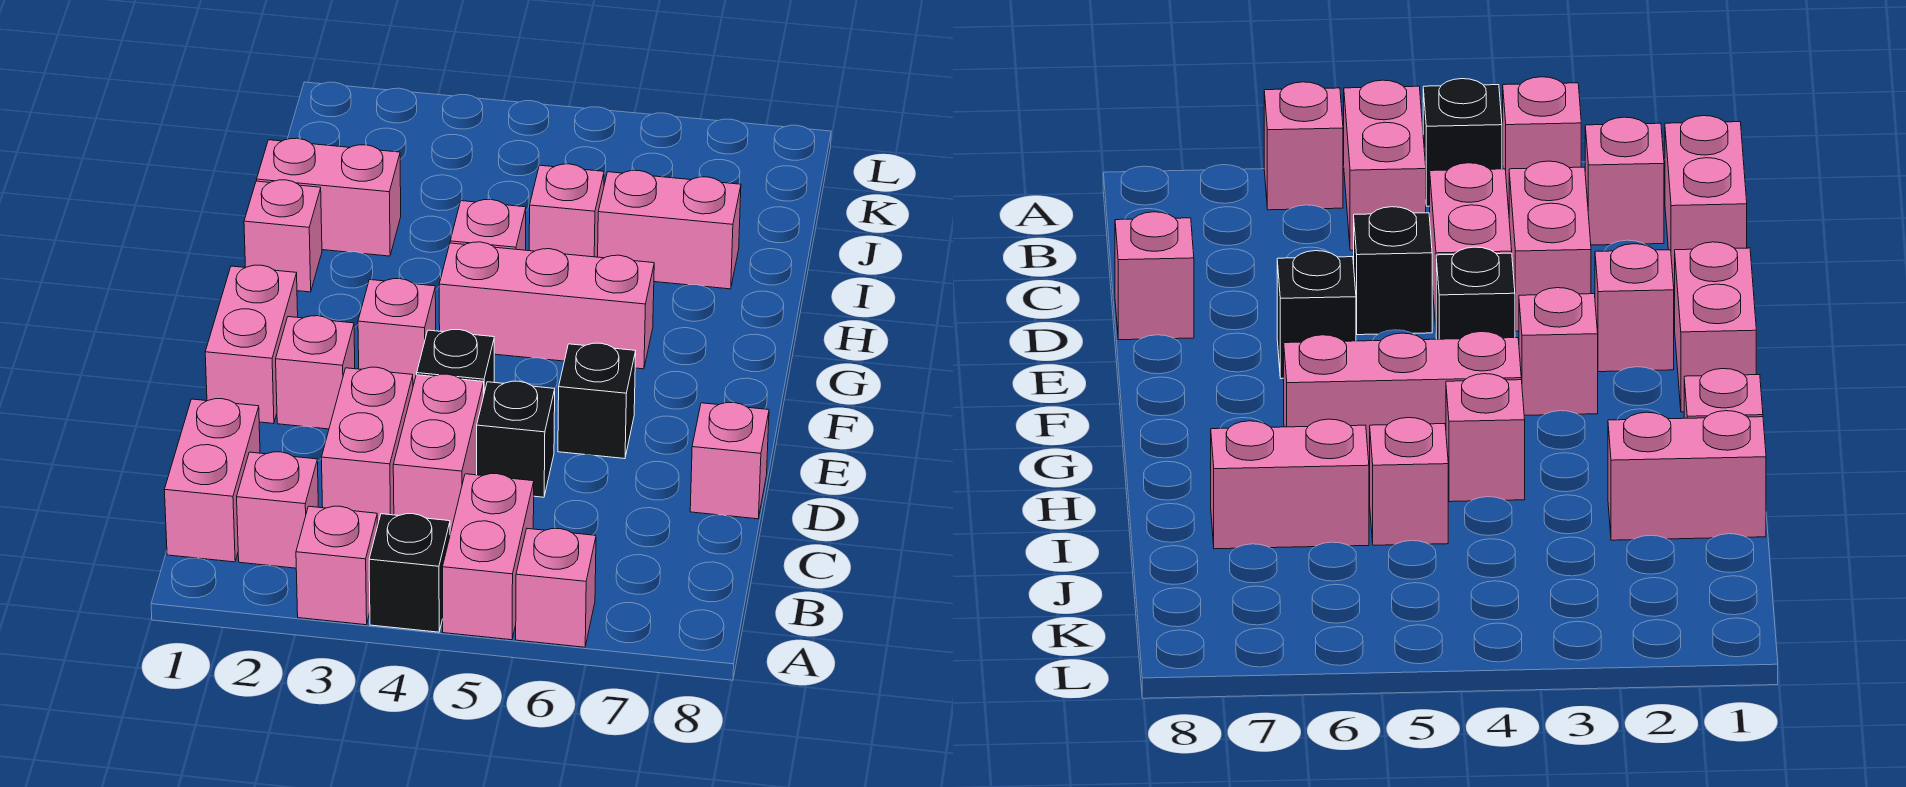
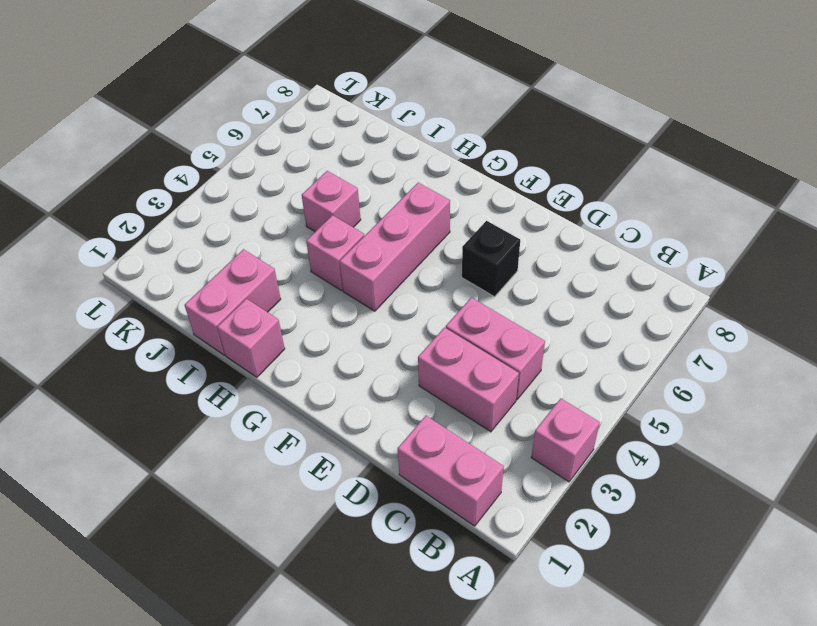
none -> black 1x1 brick [369,514,450,632]
none -> pink 1x2 brick [443,474,534,640]
none -> pink 1x1 brick [516,529,596,647]

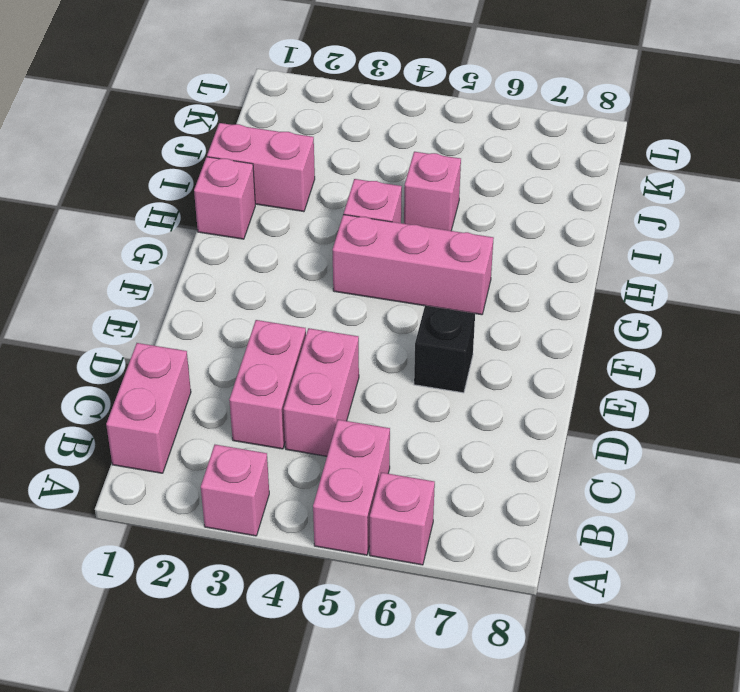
none -> black 1x1 brick [369,514,450,632]
none -> pink 1x1 brick [237,452,318,568]
none -> black 1x1 brick [477,381,555,497]

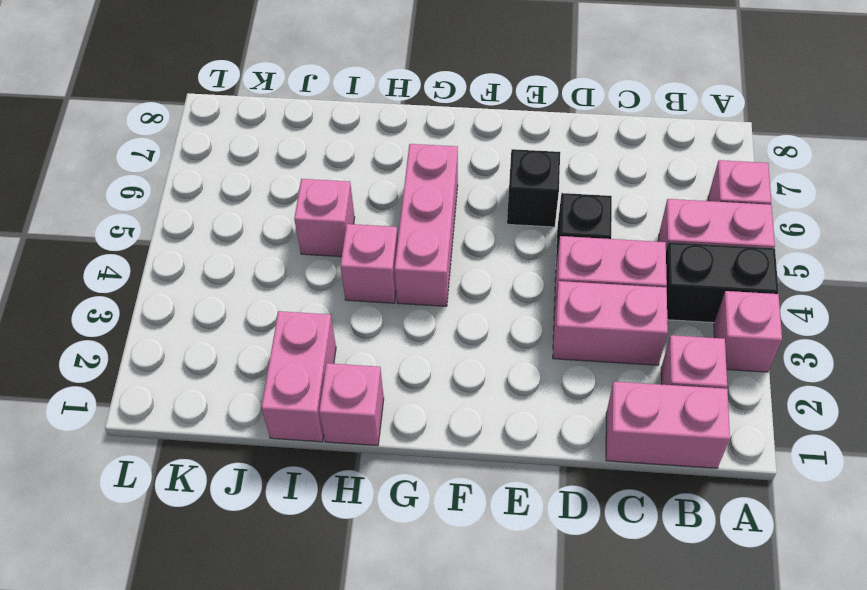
black 1x2 brick [666,242,778,323] -> black 1x1 brick [369,514,450,632]
none -> pink 1x1 brick [690,403,769,519]
none -> pink 1x2 brick [205,265,298,424]
none -> pink 1x1 brick [276,316,355,429]

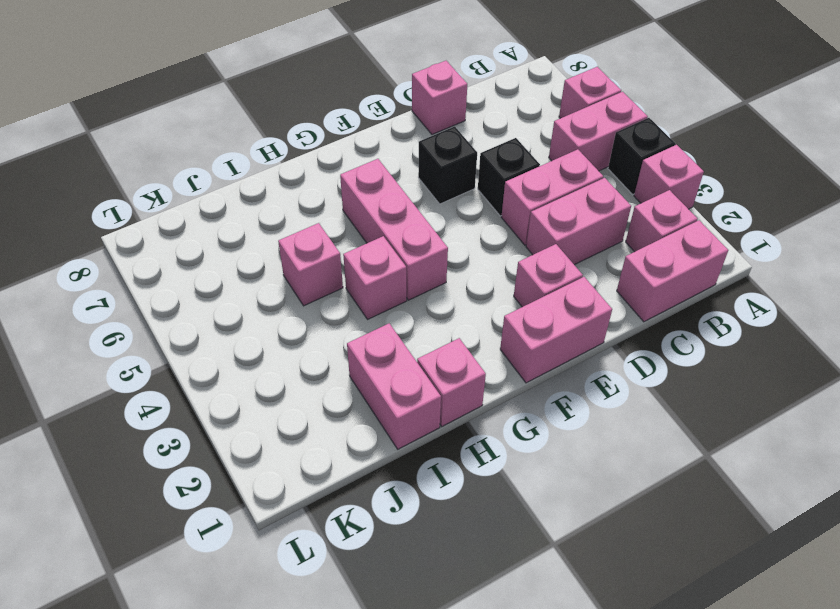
none -> black 1x1 brick [417,330,494,392]
none -> pink 1x1 brick [358,279,436,385]
none -> pink 1x2 brick [598,171,741,289]

